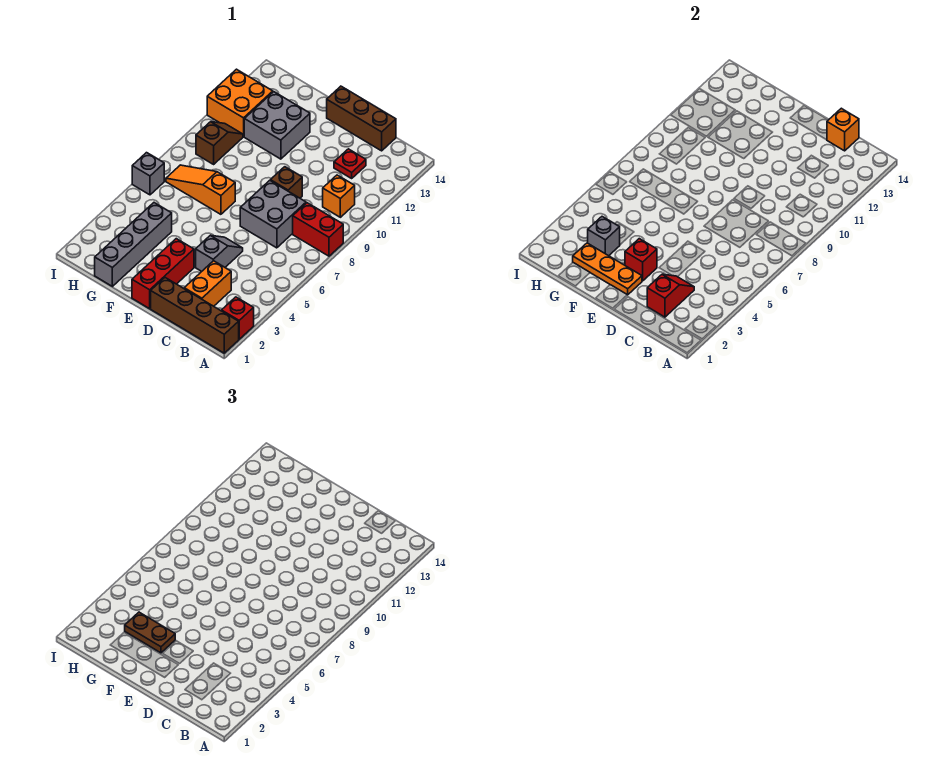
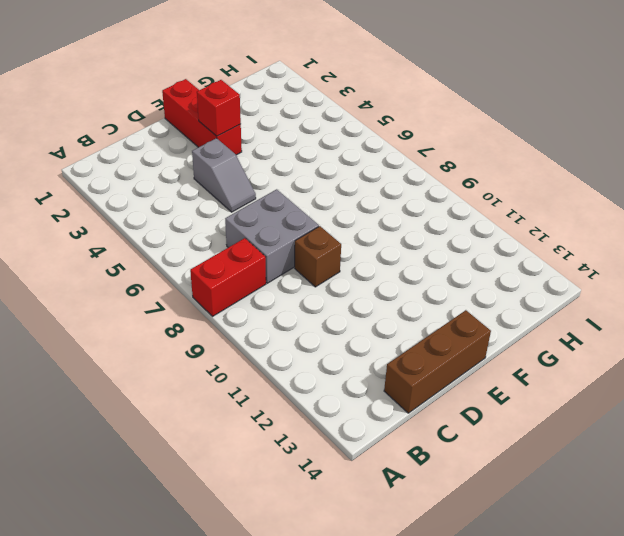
none -> brown 1x4 brick [151,278,239,353]
none -> red 1x1 brick [222,297,254,339]
none -> orange 1x1 brick [323,175,355,217]

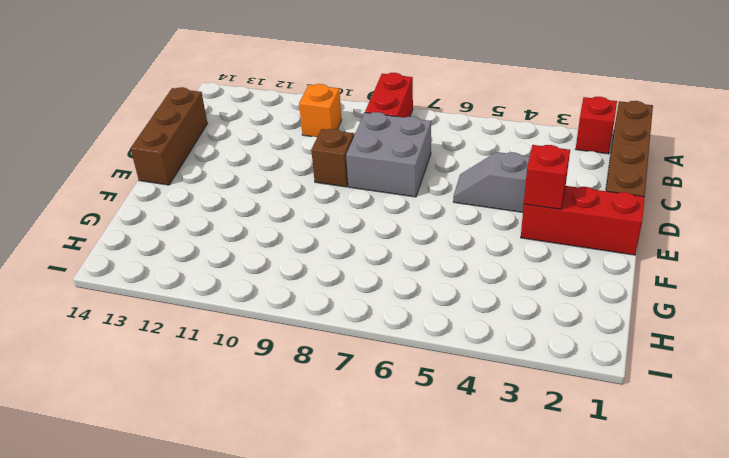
none -> orange 1x2 brick [184,261,231,306]
none -> red 1x1 plate [334,149,366,178]
none -> orange 1x3 slope [166,165,235,214]

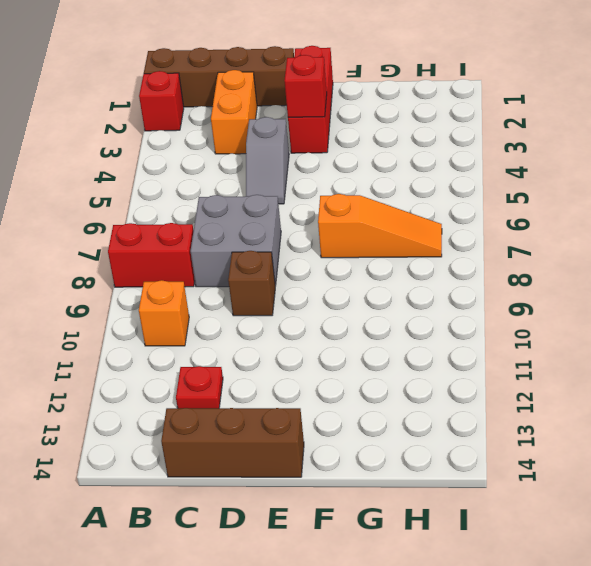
none -> grey 2x2 brick [244,92,310,159]
none -> grey 1x4 brick [95,203,172,286]
none -> brown 1x2 slope [196,122,243,164]

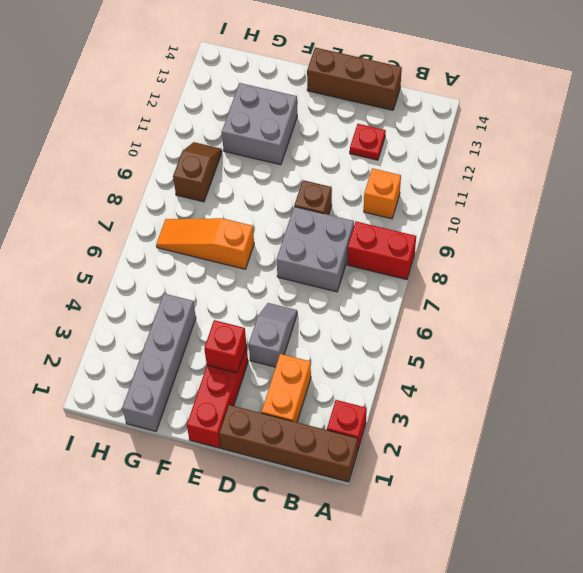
none -> orange 2x2 brick [207,69,273,137]
none -> grey 1x1 brick [132,153,164,195]
none -> red 1x2 slope [647,274,694,317]

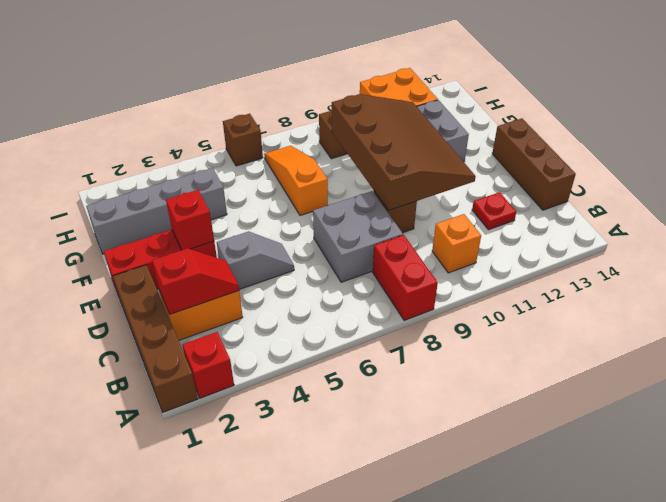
brown 3x4 slope [332,94,476,210] -> none
brown 1x1 brick [223,114,263,166] -> grey 1x1 brick [132,153,164,195]
none -> orange 1x1 brick [827,108,859,151]
none -> orange 1x3 plate [573,243,642,295]
none -> grey 1x1 brick [588,217,620,256]

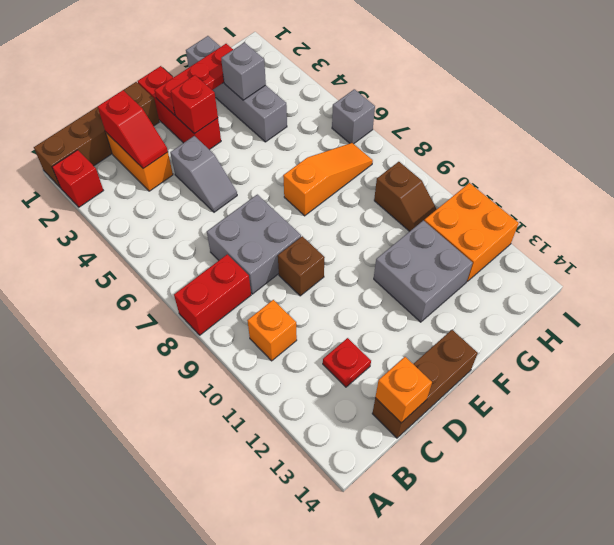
red 1x3 plate [154,44,233,115] -> orange 1x3 plate [573,243,642,295]
none -> brown 1x2 plate [125,612,175,653]

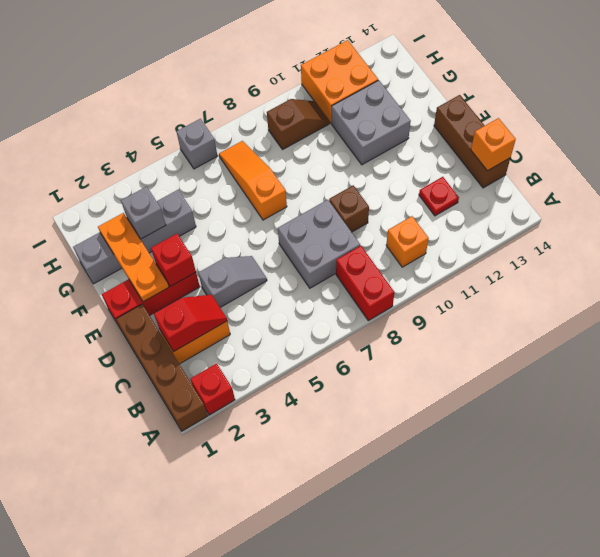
none -> brown 1x2 plate [125,612,175,653]

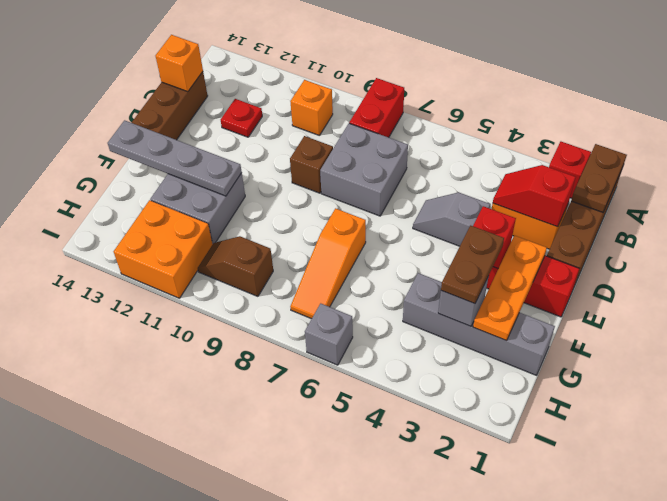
brown 1x2 plate [571,144,627,212] -> none
grey 1x4 plate [108,120,242,196] -> none

